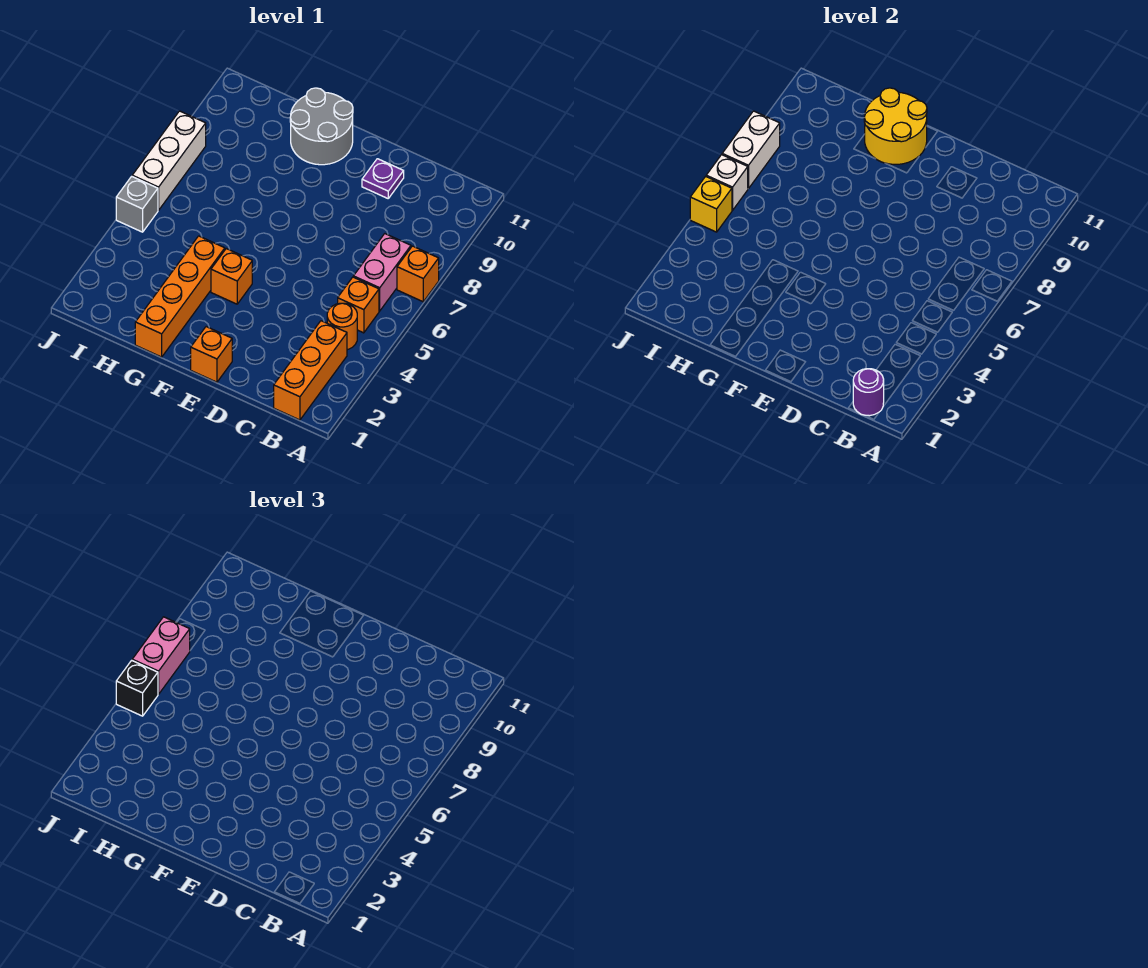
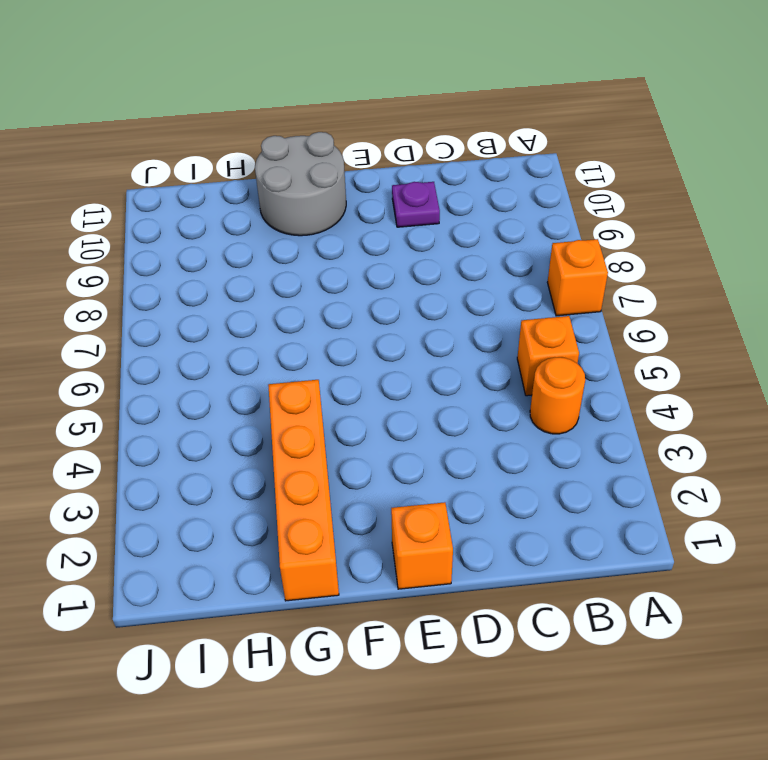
none -> orange 1x3 brick [274,321,347,420]
none -> pink 1x2 brick [353,234,411,311]
none -> orange 1x1 brick [211,249,252,304]

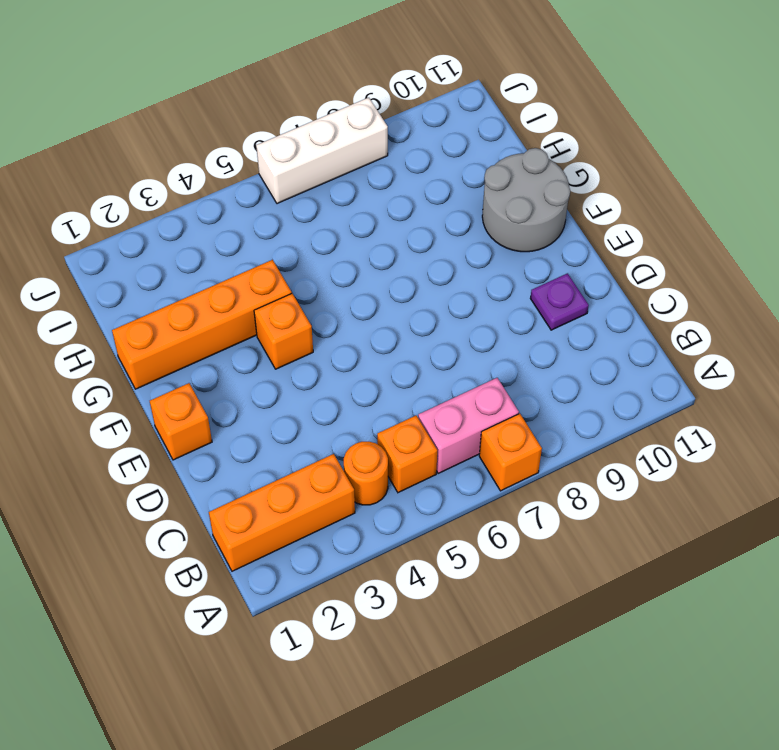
none -> grey 1x1 brick [116,176,158,232]
none -> purple 1x1 round brick [853,369,884,416]
none -> yellow 2x2 round brick [864,88,927,164]

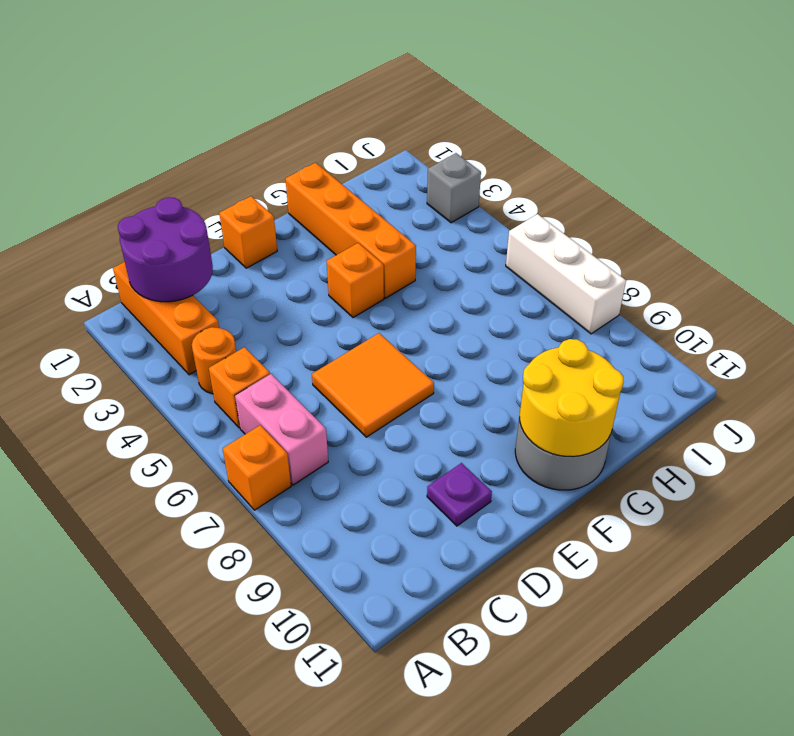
purple 2x2 round brick [118,197,213,302] -> purple 1x1 round brick [853,369,884,416]
orange 2x2 tile [312,333,434,437] -> none
grey 1x1 brick [427,153,481,223] -> grey 1x1 brick moved to [116,176,158,232]
none -> yellow 1x1 brick [690,176,732,232]
none -> white 1x1 brick [706,155,748,210]
none -> white 1x2 brick [722,111,780,189]

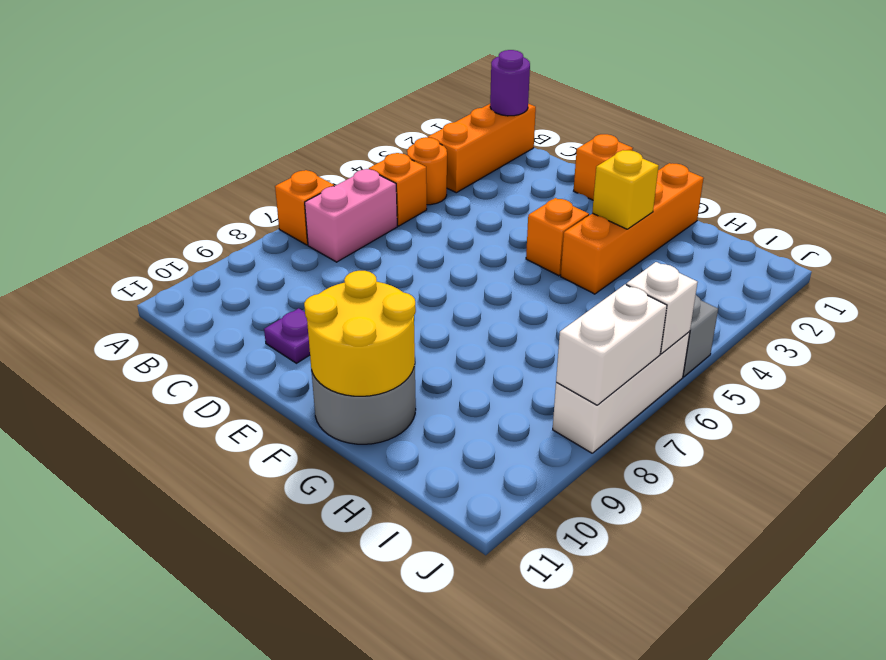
yellow 1x1 brick [592,150,659,229] -> yellow 1x1 brick moved to [690,176,732,232]
none -> black 1x1 brick [116,660,158,716]
none -> pink 1x2 brick [132,617,190,694]

